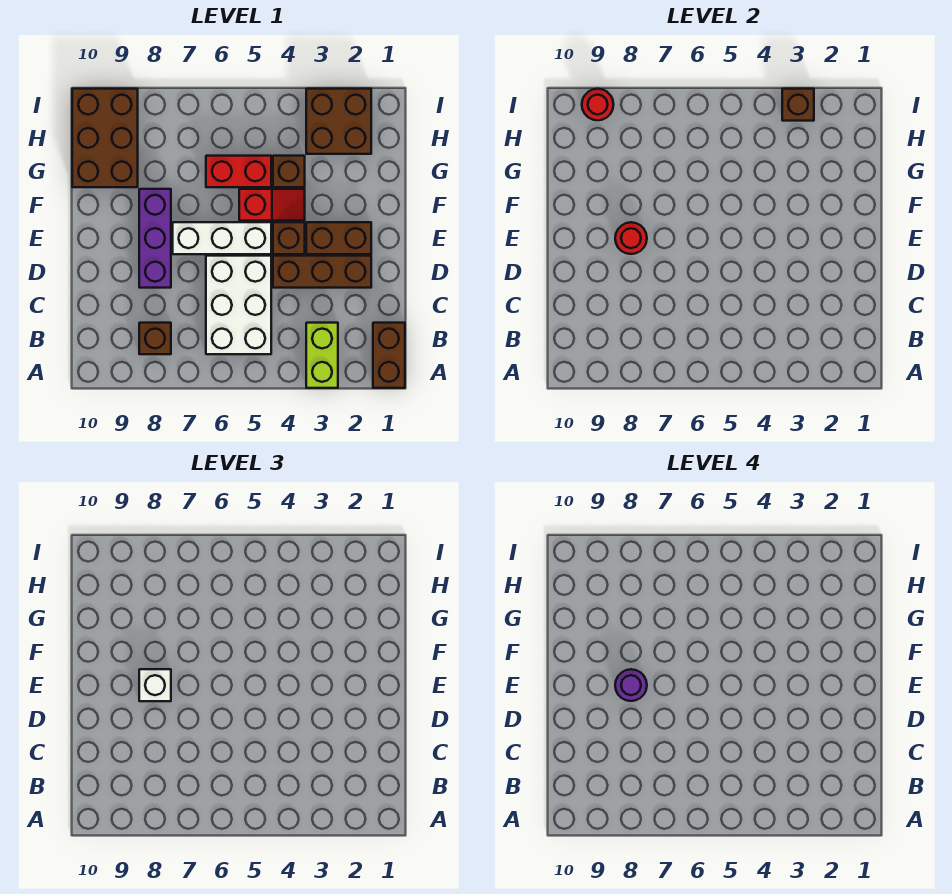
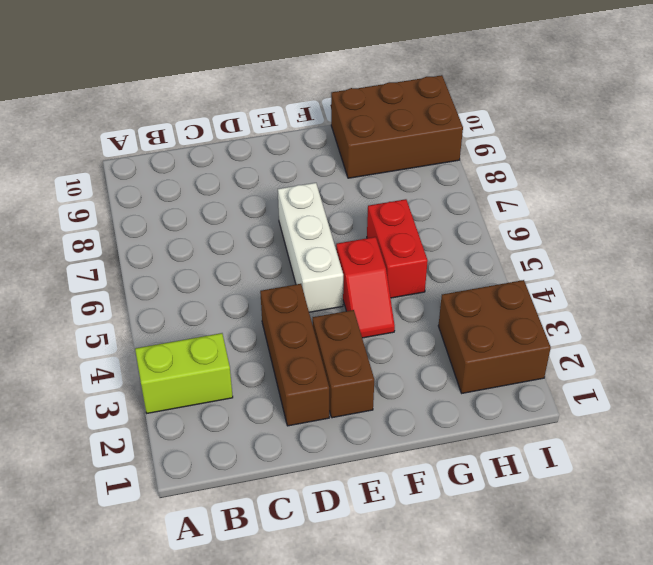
none -> brown 1x2 brick [373,323,405,388]
none -> white 2x3 brick [206,256,271,354]
none -> brown 1x1 brick [139,323,171,354]

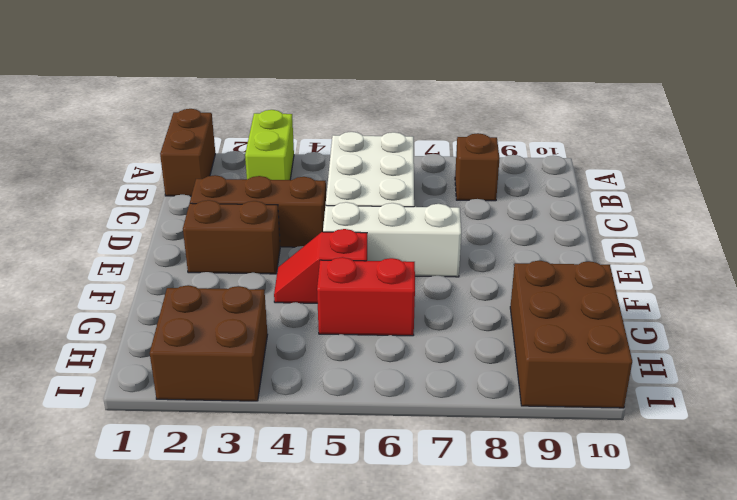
none -> purple 1x3 brick [139,189,171,288]
none -> brown 1x1 brick [273,222,305,254]
none -> brown 1x1 brick [273,156,305,187]

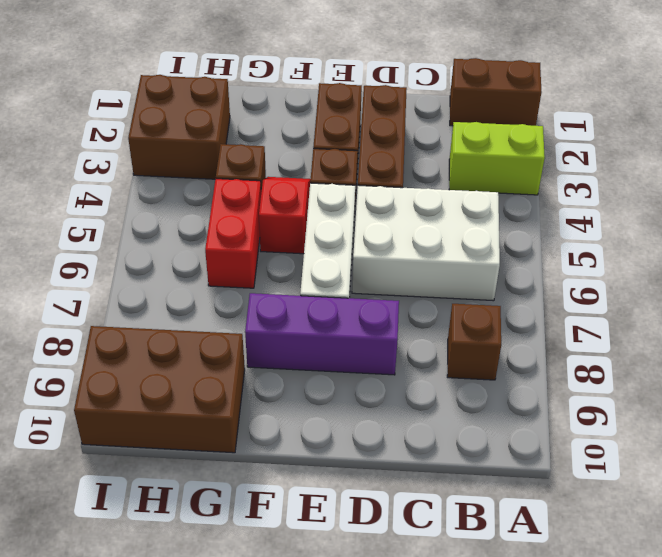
none -> red 1x1 round brick [615,222,647,254]
none -> brown 1x1 brick [782,89,814,121]
none -> red 1x1 round brick [582,89,614,120]

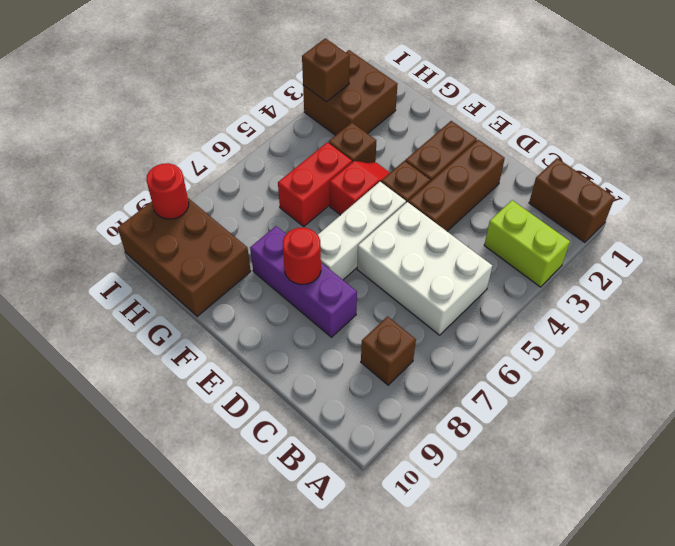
none -> white 1x1 brick [139,669,171,701]
none -> purple 1x1 round brick [615,669,647,701]

